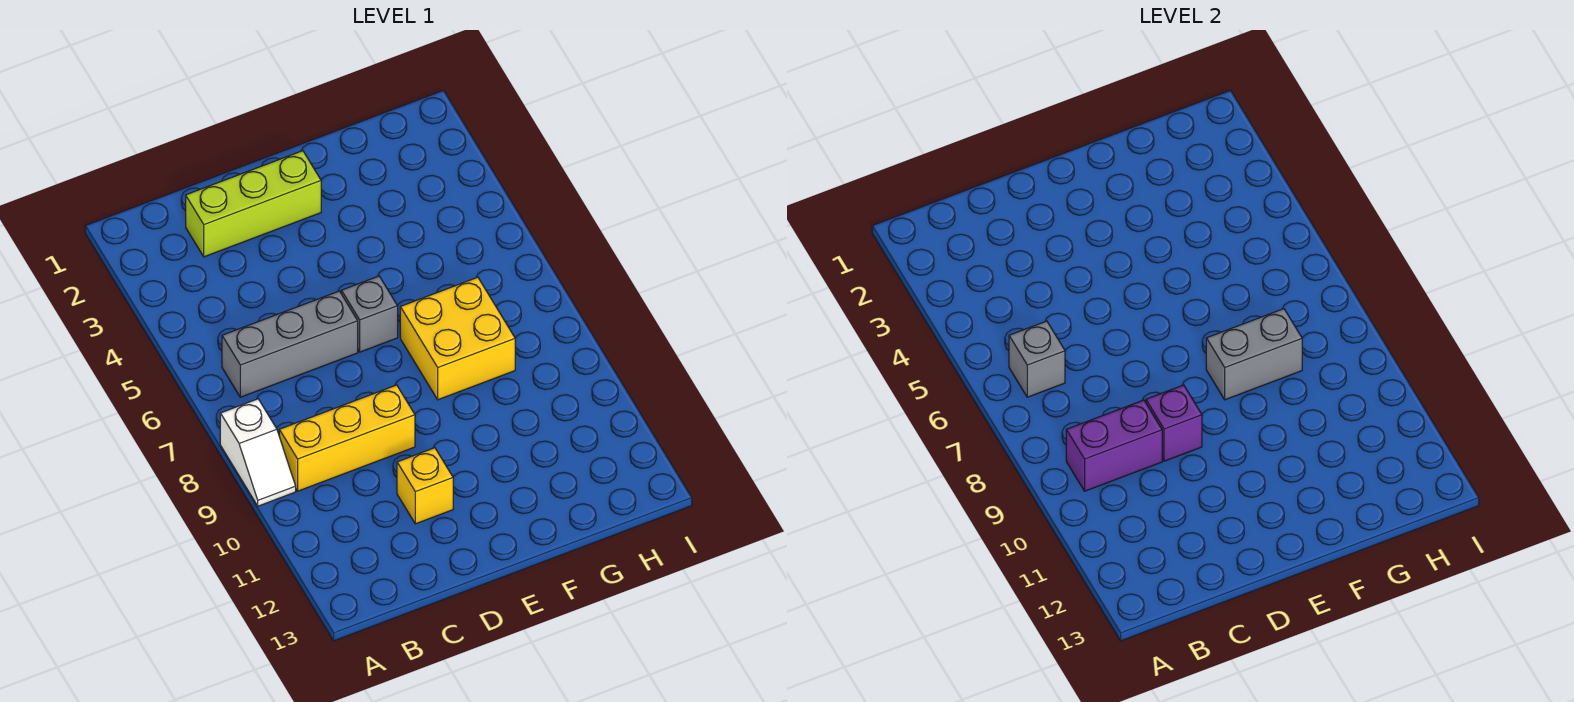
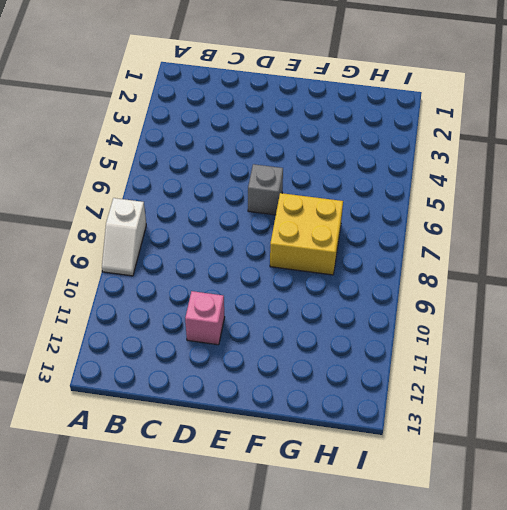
pink 1x1 brick [185,291,225,345] -> yellow 1x1 brick [397,448,453,524]
none -> grey 1x3 brick [222,291,358,397]
none -> yellow 1x3 brick [279,385,415,491]

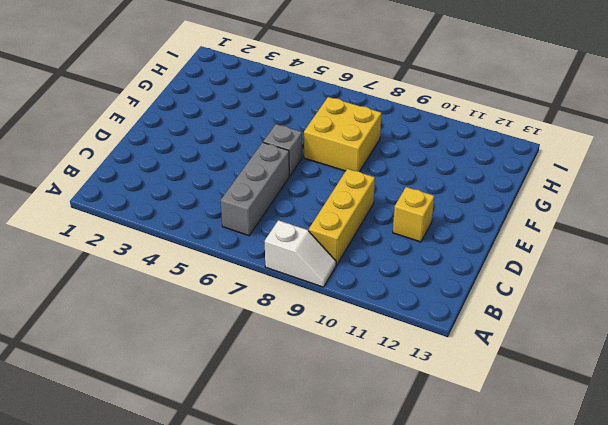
none -> lime 1x3 brick [186,151,321,257]
none -> grey 1x1 brick [1009,321,1065,397]

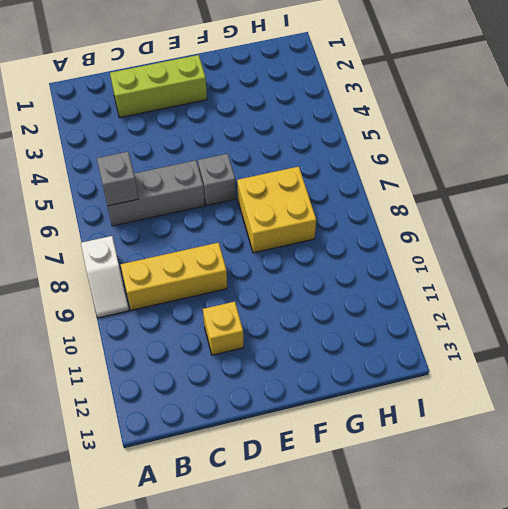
none -> purple 1x2 brick [1066,400,1162,491]
none -> purple 1x1 brick [1146,385,1202,461]

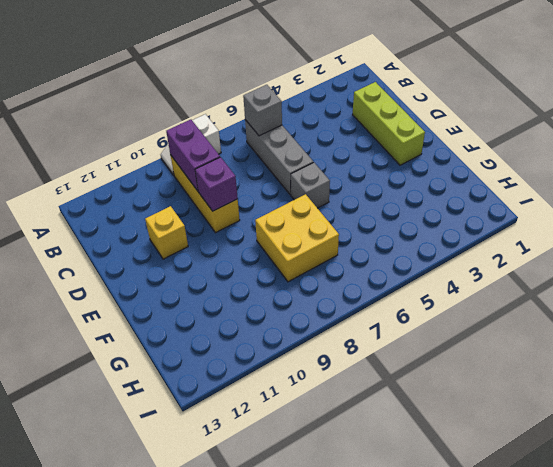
none -> grey 1x2 brick [1206,309,1302,400]

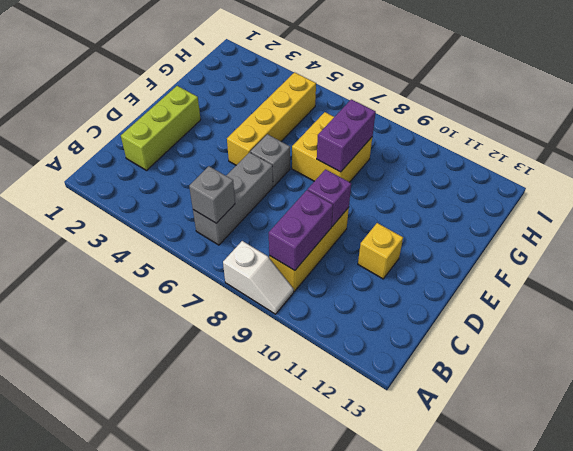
yellow 1x4 brick [227,72,316,165] -> none
purple 1x2 brick [317,99,376,172] -> grey 1x2 brick [1206,309,1302,400]

